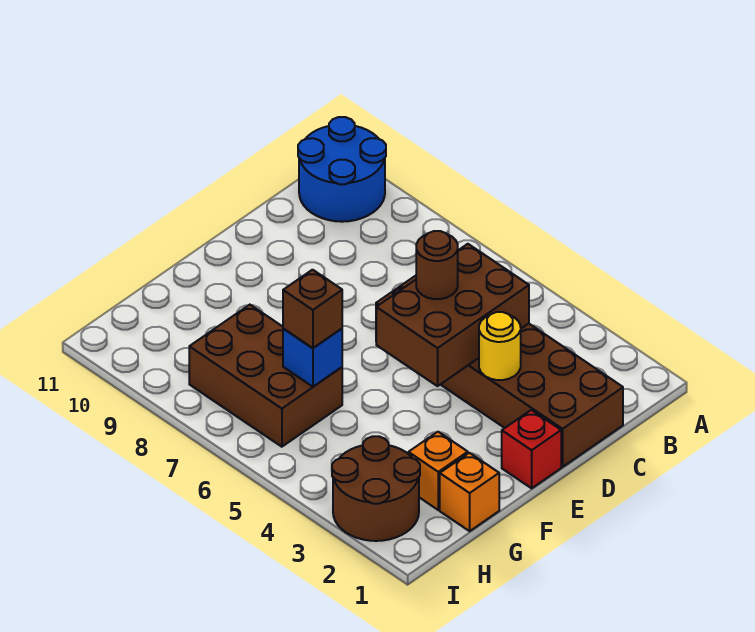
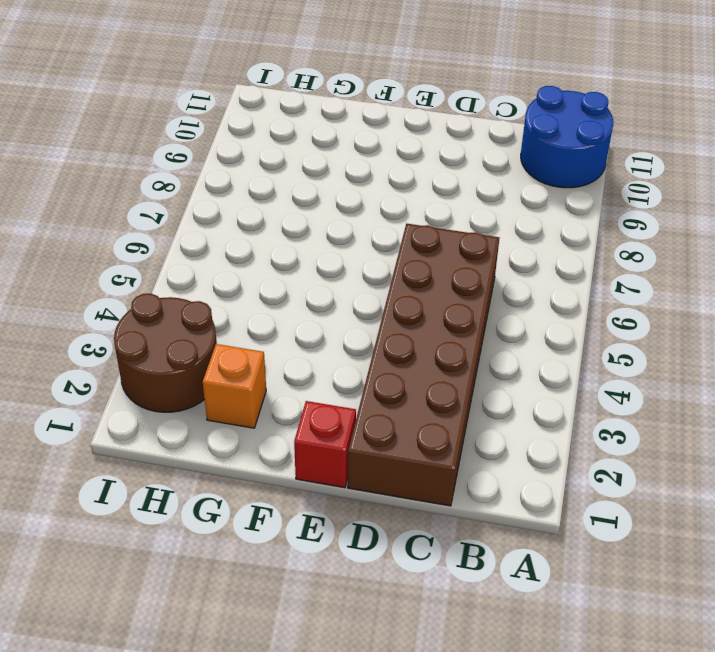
none -> orange 1x1 brick [440,453,499,531]
none -> brown 2x3 brick [189,305,342,447]
none -> brown 2x3 brick [376,244,529,386]

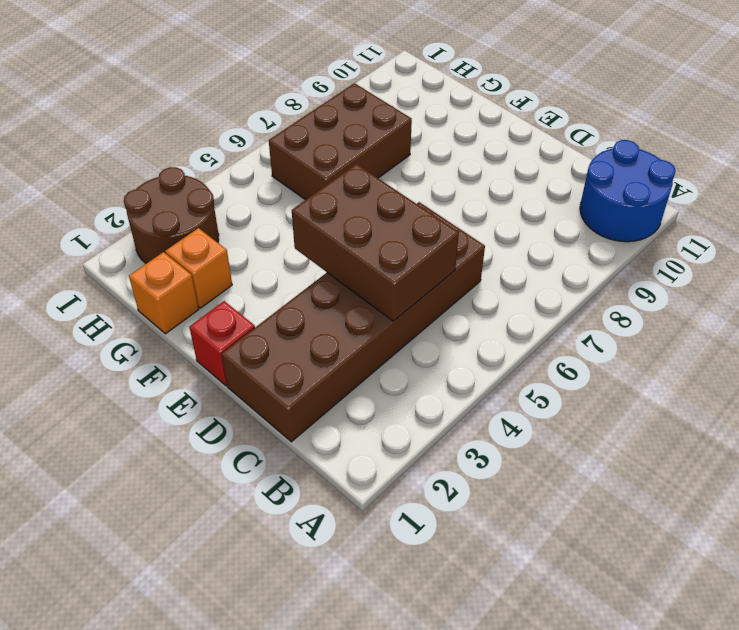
none -> yellow 1x1 round brick [479,312,521,380]
none -> blue 1x1 brick [283,328,342,387]
none -> brown 1x1 round brick [416,231,458,299]

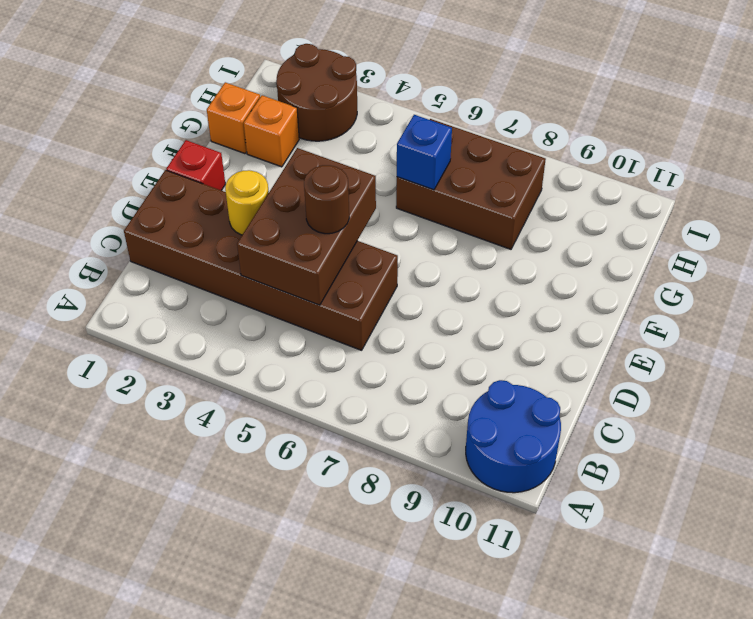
none -> brown 1x1 brick [283,270,342,348]

